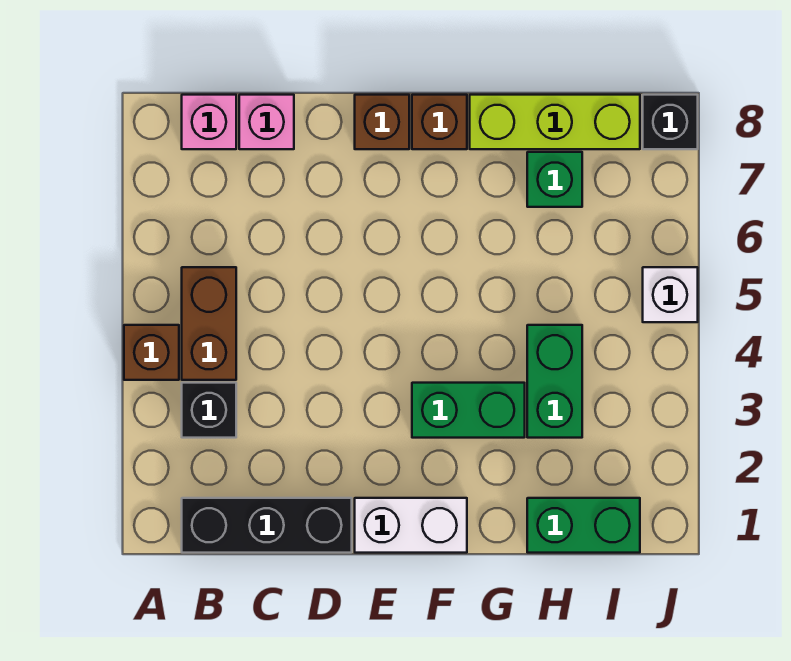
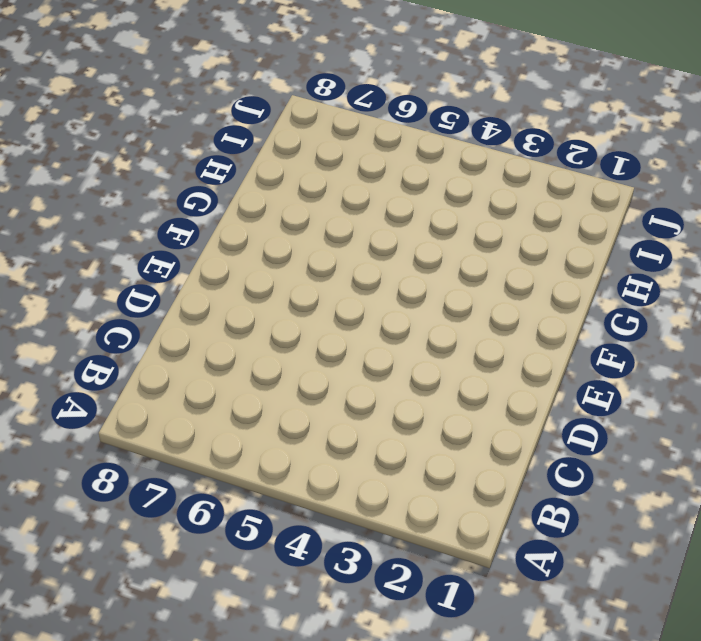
none -> brown 1x1 brick [124,325,179,380]
none -> black 1x3 brick [182,498,352,553]
none -> black 1x1 brick [182,383,236,438]

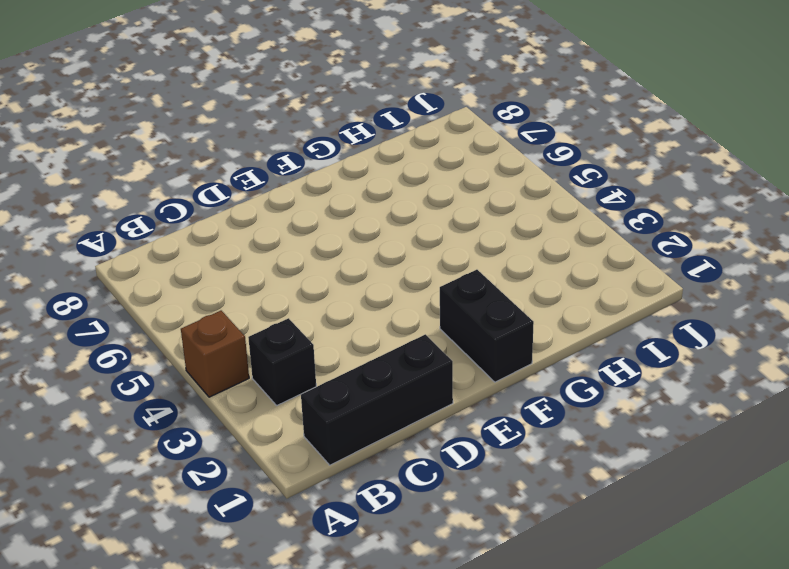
black 1x2 brick [440,270,534,382] -> white 1x2 brick [355,498,467,553]
none -> brown 1x2 brick [182,267,236,380]
none -> pink 1x1 brick [182,95,236,149]
none -> pink 1x1 brick [239,95,294,149]

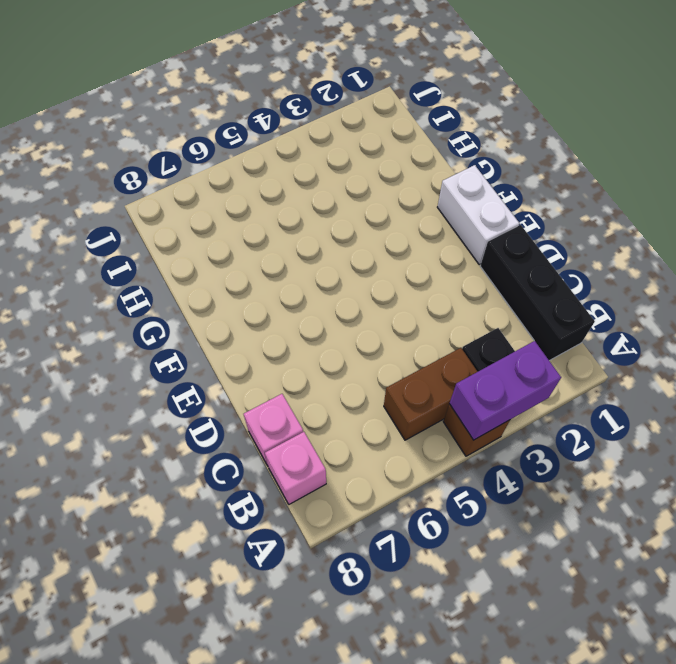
purple 1x2 brick [449,341,561,440] -> none
none -> brown 1x1 brick [355,95,409,149]
none -> green 1x2 brick [412,383,525,438]
none -> brown 1x1 brick [412,95,467,149]

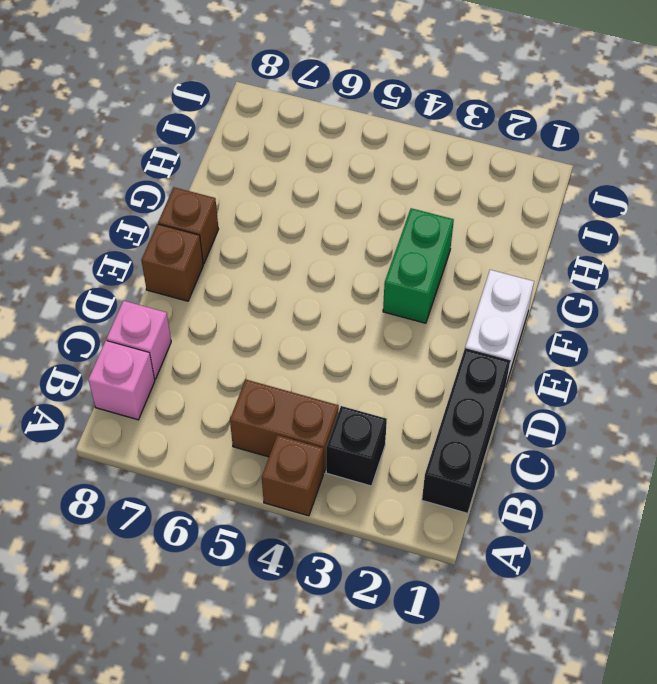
none -> lime 1x3 brick [470,95,640,149]
none -> green 1x2 brick [527,498,640,553]
none -> green 1x2 brick [527,325,582,438]

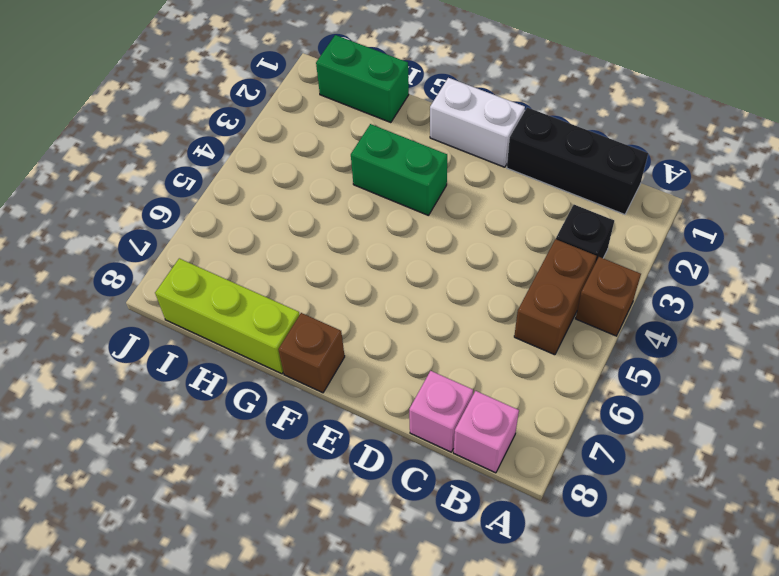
none -> brown 1x1 brick [355,95,409,149]
none -> green 1x2 brick [527,325,582,438]
none -> green 1x1 brick [527,152,582,207]

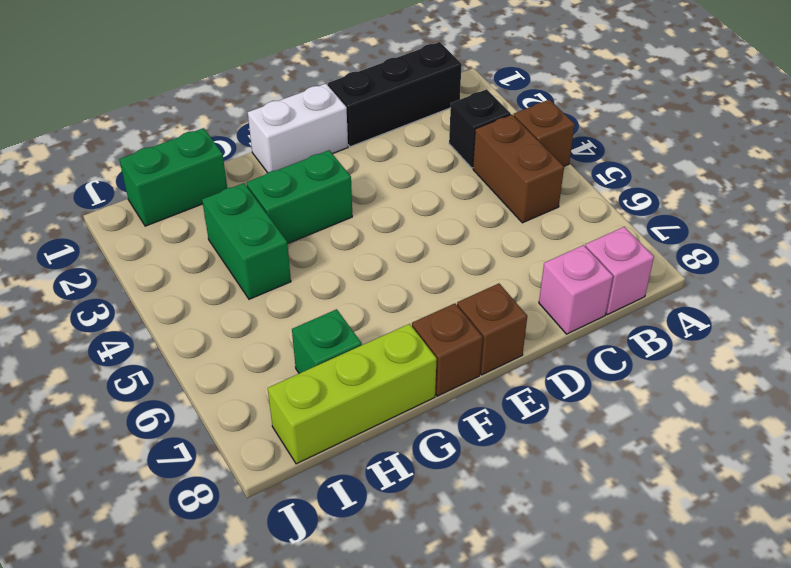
none -> white 1x1 brick [643,267,698,322]
none -> black 1x1 brick [643,95,698,149]

